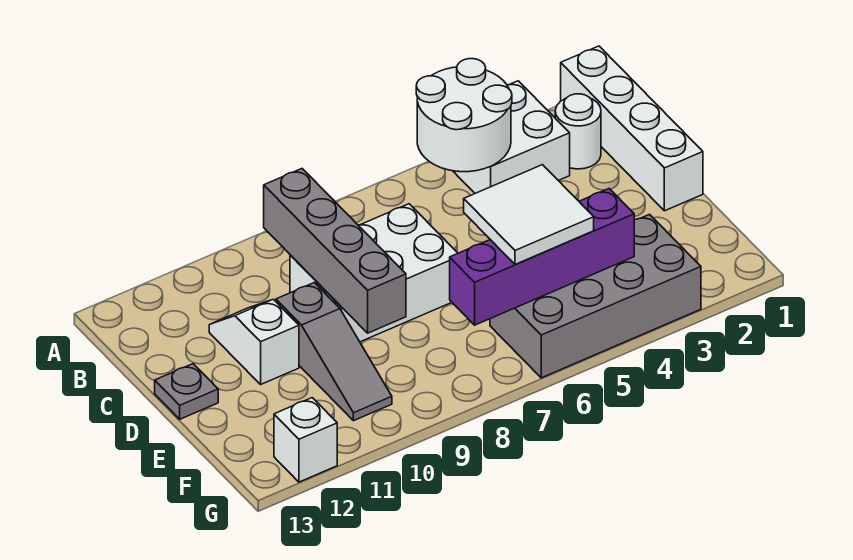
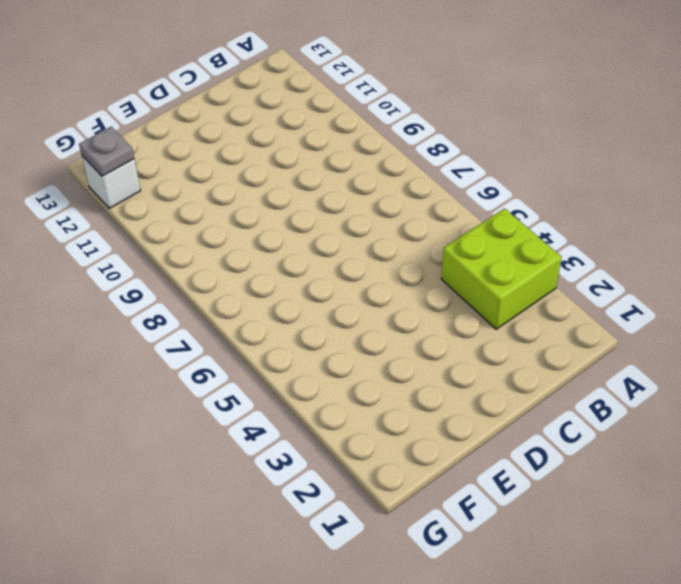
lime 2x2 brick [441,208,562,329] -> white 2x2 brick [453,81,570,193]
grey 1x1 plate [79,127,134,176] -> grey 1x1 plate moved to [155,364,218,419]
none -> white 1x4 brick [561,46,703,211]
none -> white 1x1 round brick [555,94,601,169]
none -> white 2x3 brick [290,204,458,342]

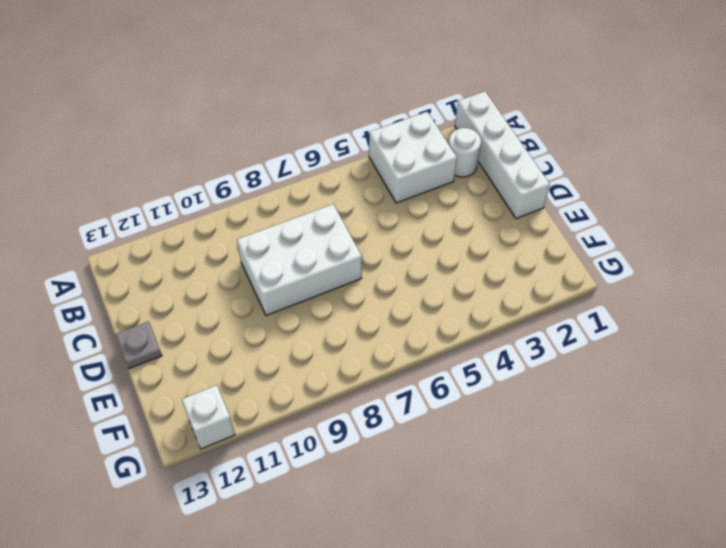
none -> white 1x2 slope [209,299,299,384]
none -> grey 1x3 slope [276,283,392,421]
none -> grey 2x4 brick [490,215,701,378]

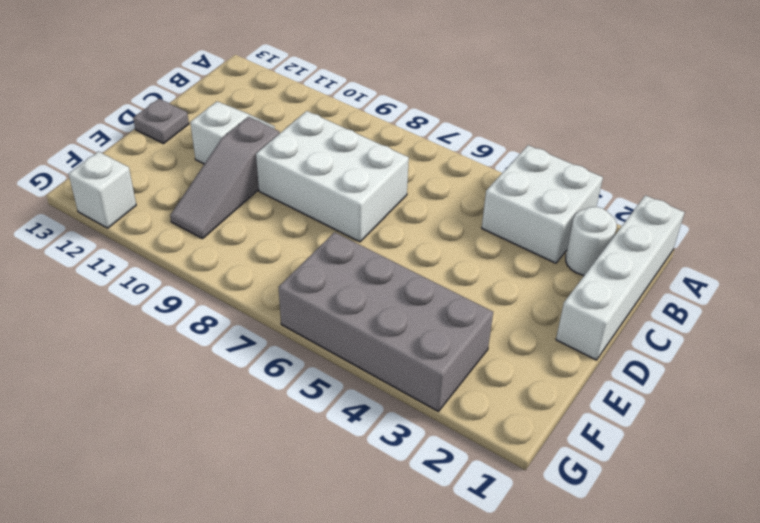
none -> white 2x2 round brick [416,59,512,172]
none -> grey 1x4 brick [264,169,406,333]
none -> purple 1x4 brick [450,189,634,325]

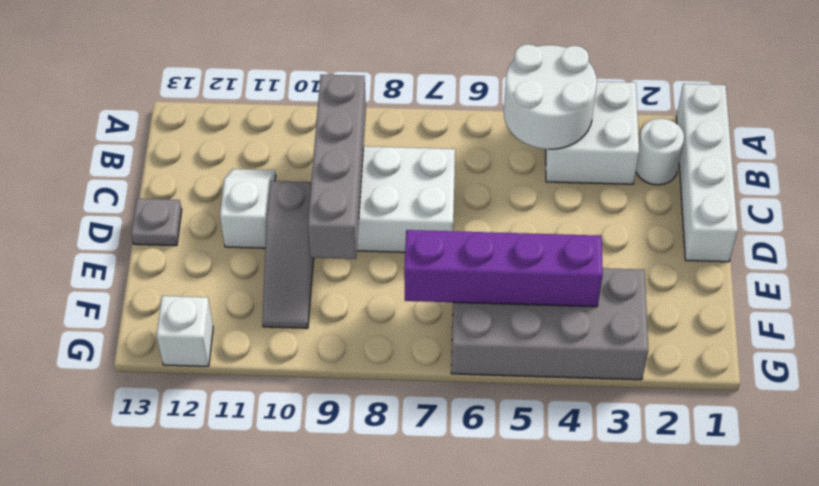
none -> white 2x2 tile [464,165,594,264]

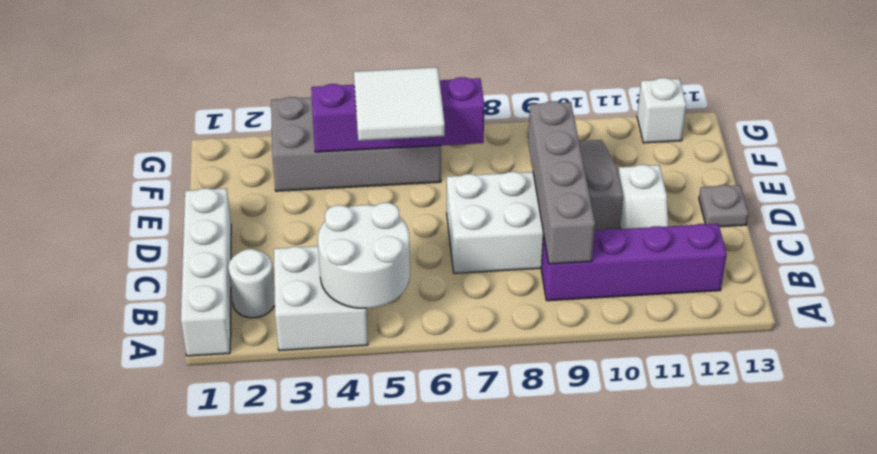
purple 1x4 brick [541,224,727,301] -> none

